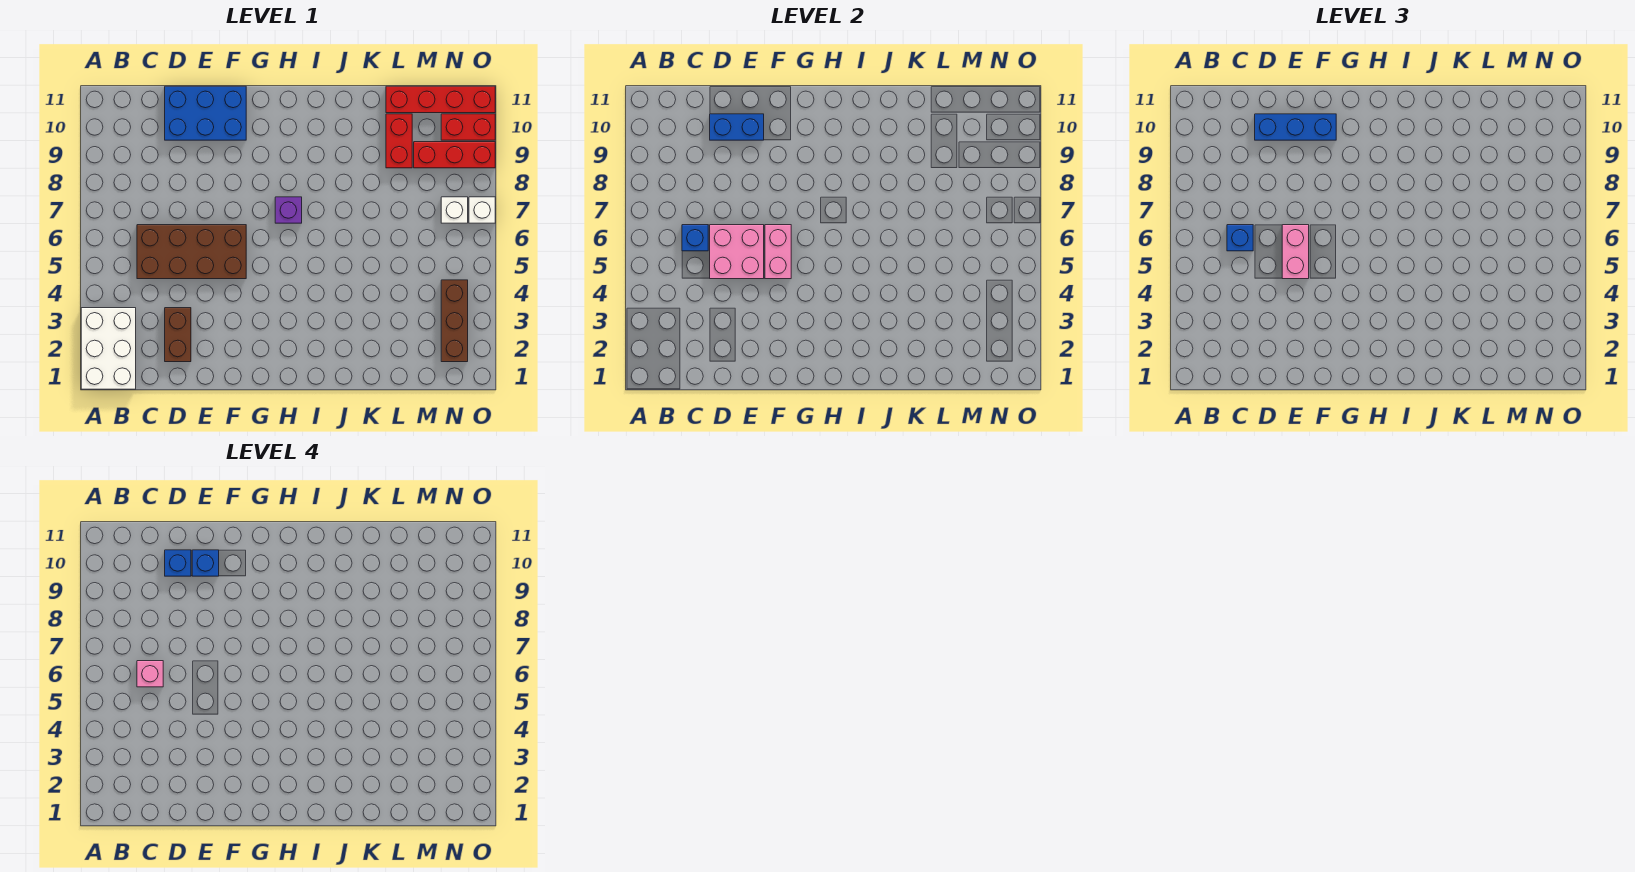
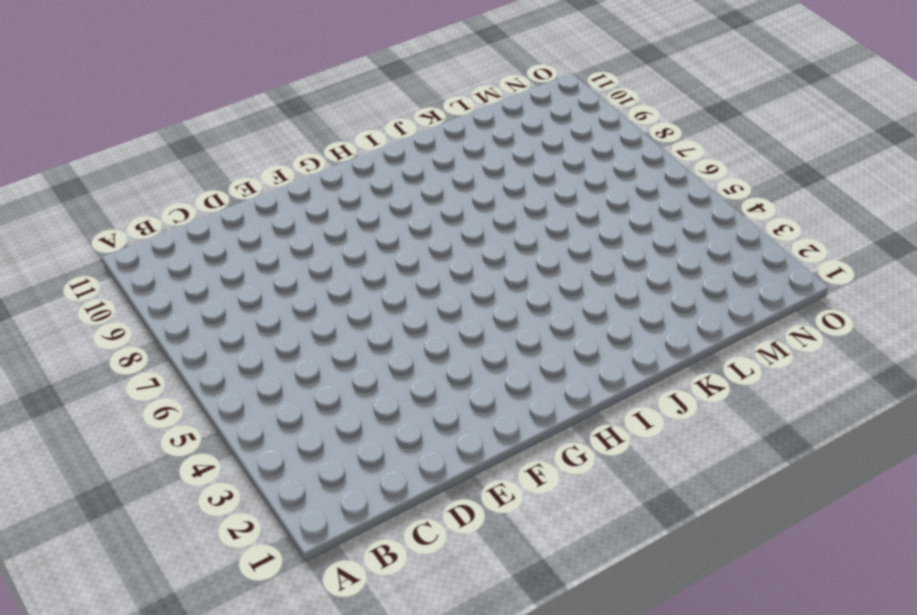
none -> white 2x3 brick [81,308,136,389]
none -> brown 2x4 brick [137,225,246,279]
none -> brown 1x2 brick [165,308,191,362]

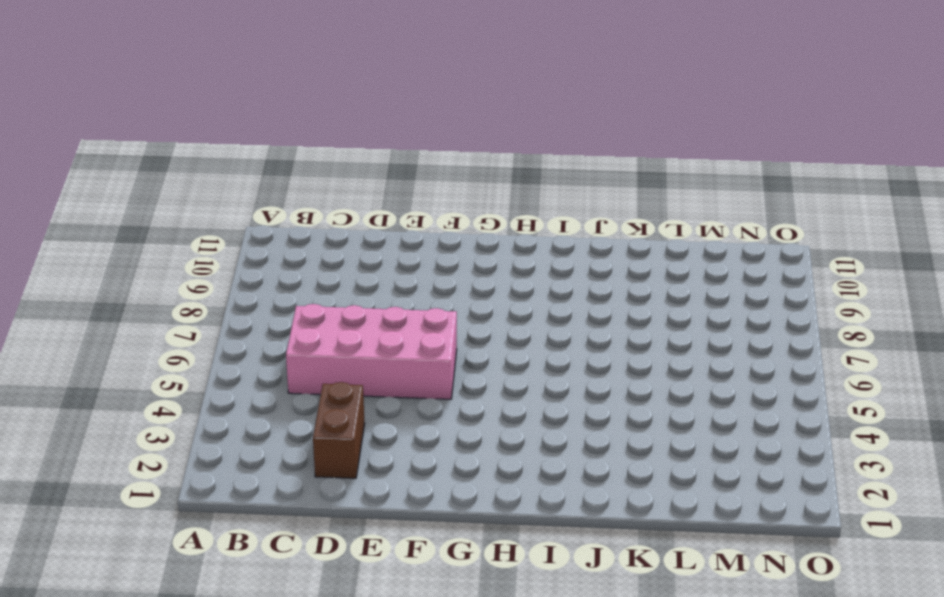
pink 2x4 brick [286,304,457,399] -> brown 2x4 brick [137,225,246,279]
none -> white 2x3 brick [81,308,136,389]
none -> blue 2x3 brick [165,86,246,140]
none -> purple 1x1 brick [275,197,302,223]

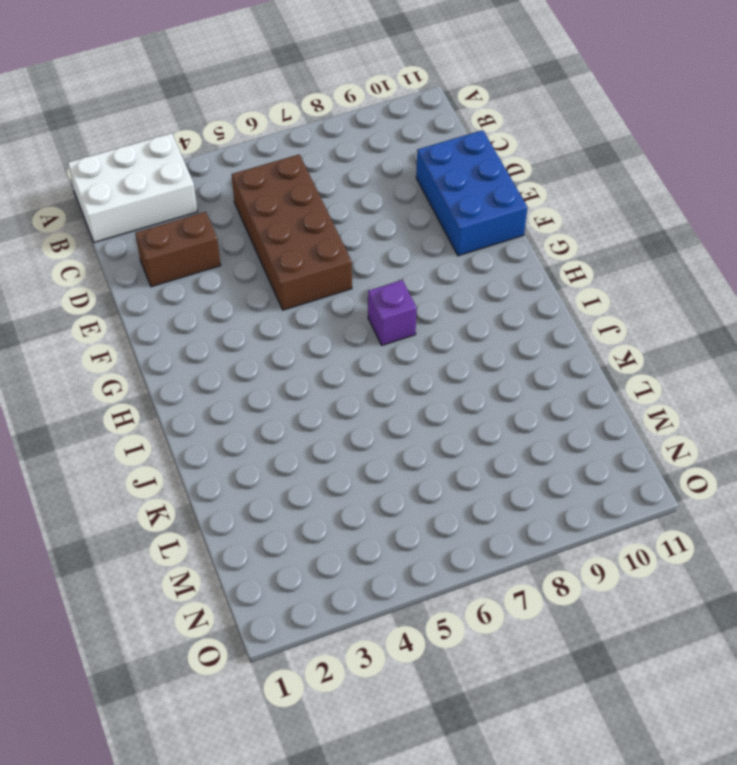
none -> red 1x2 brick [386,114,412,168]
none -> red 1x4 brick [386,86,495,113]
none -> red 1x3 brick [414,142,495,168]

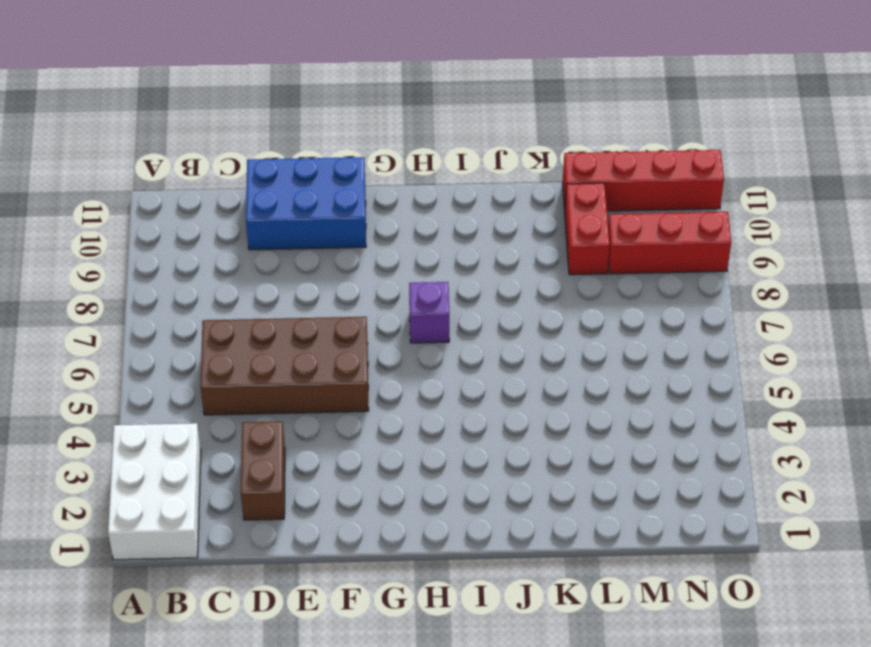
none -> brown 1x3 brick [441,280,468,362]
none -> white 1x1 brick [441,197,468,223]
none -> red 1x2 brick [441,114,495,140]

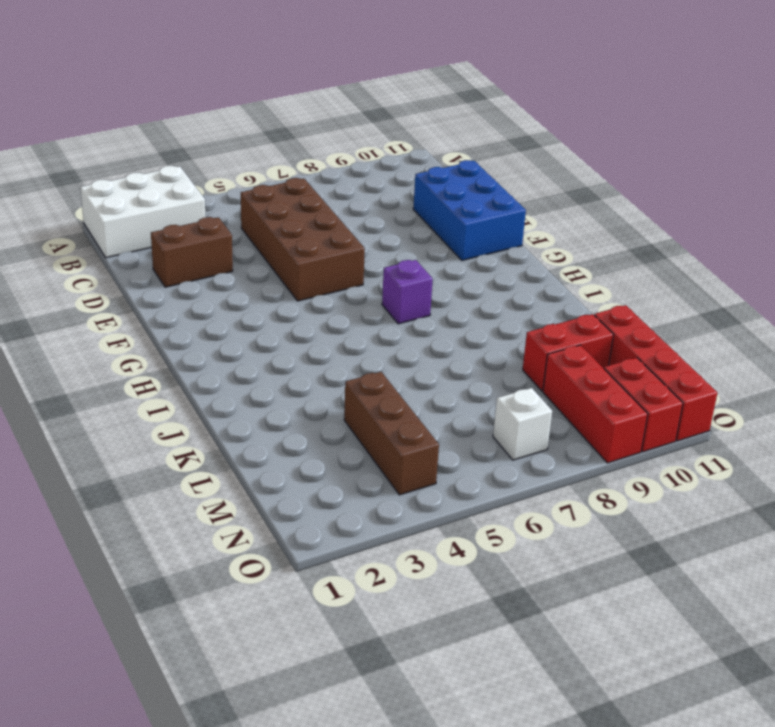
brown 1x3 brick [344,372,439,495] -> brown 1x3 brick turned to [441,280,468,362]
none -> white 1x1 brick [469,197,495,223]
none -> blue 1x1 brick [682,225,708,251]
none -> pink 2x2 brick [710,225,764,279]

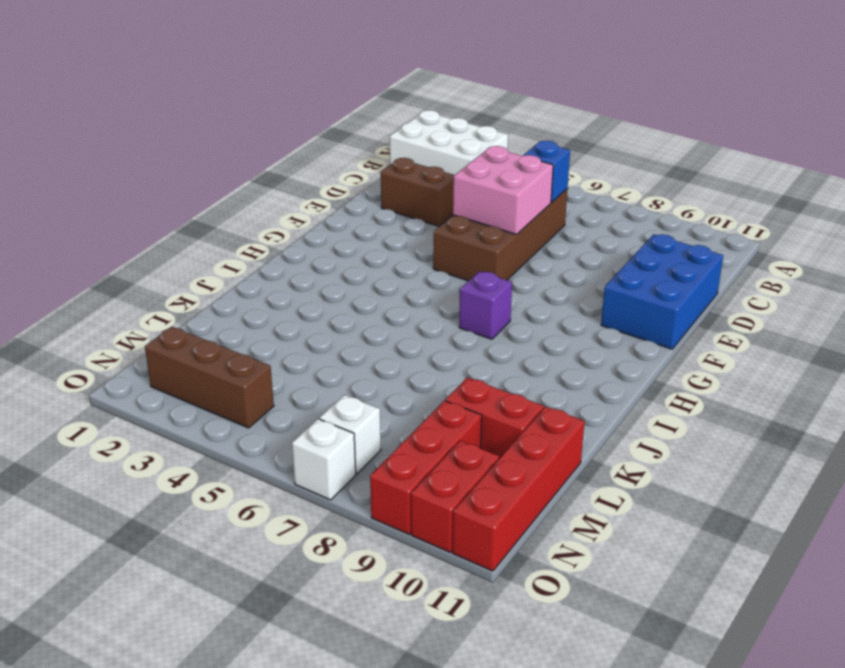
none -> blue 1x2 brick [710,114,764,140]
none -> pink 1x2 brick [765,225,791,279]
none -> blue 1x1 brick [1227,225,1253,251]

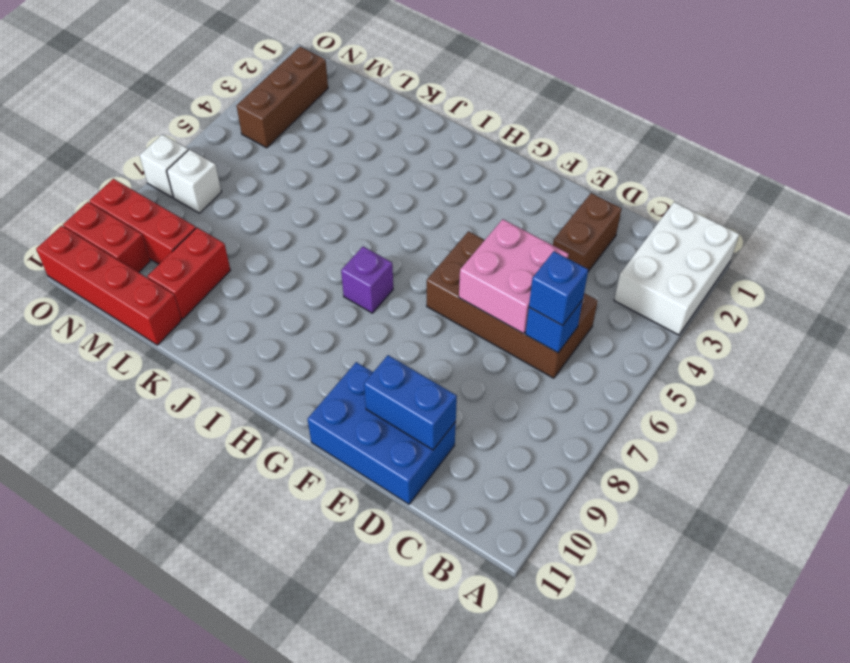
none -> pink 1x2 brick [765,225,791,279]
none -> blue 1x3 brick [1255,114,1336,140]
none -> pink 1x2 brick [1282,225,1309,279]

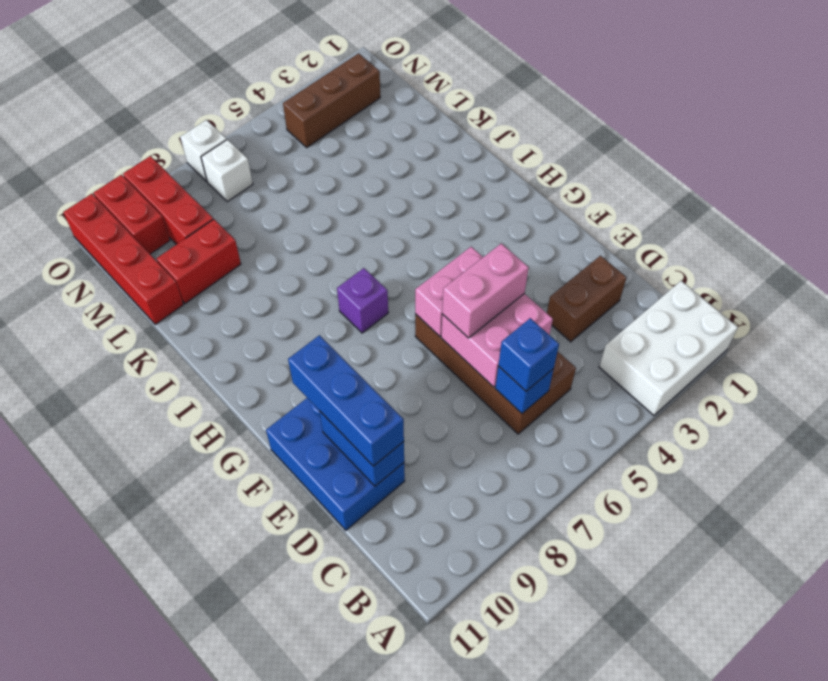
none -> pink 1x1 brick [137,661,163,687]
none -> blue 1x1 brick [165,550,191,576]
none -> blue 1x1 brick [192,550,219,576]

